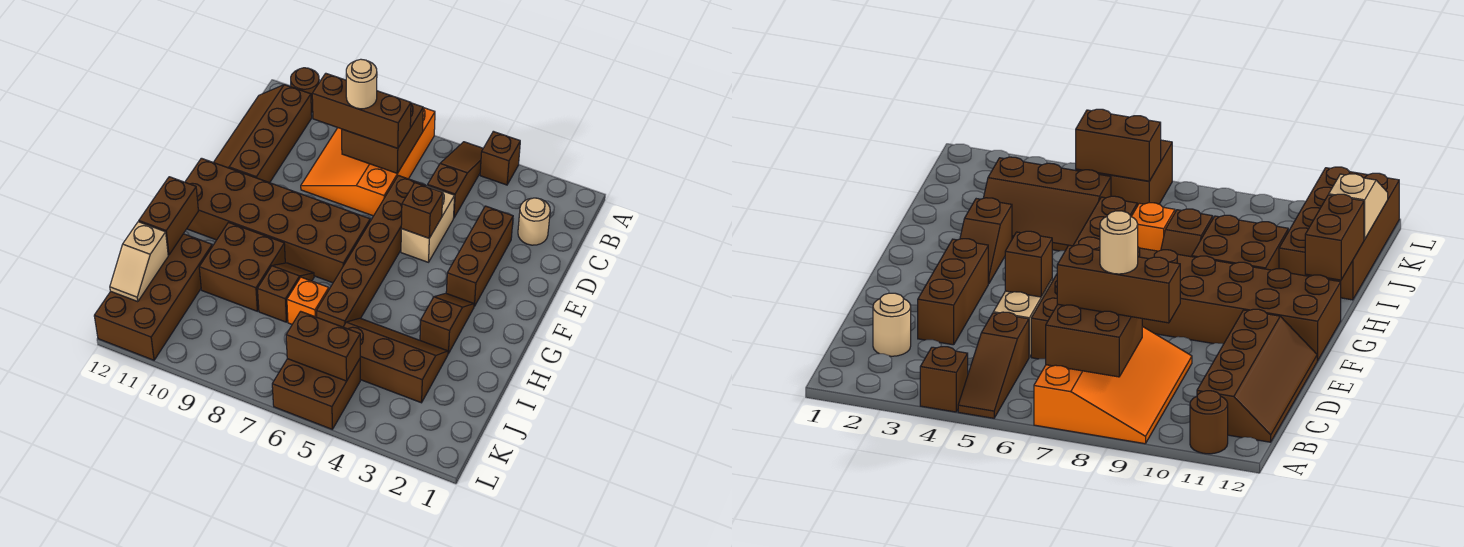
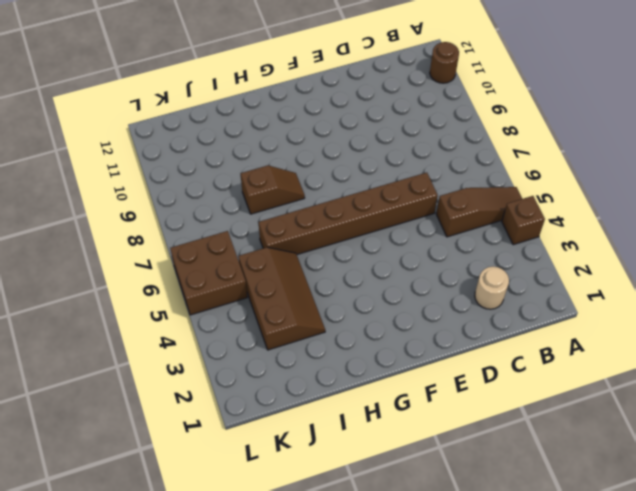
none -> orange 3x4 slope [301,108,435,216]
none -> brown 2x4 slope [214,85,312,183]
none -> brown 1x3 brick [446,206,513,306]

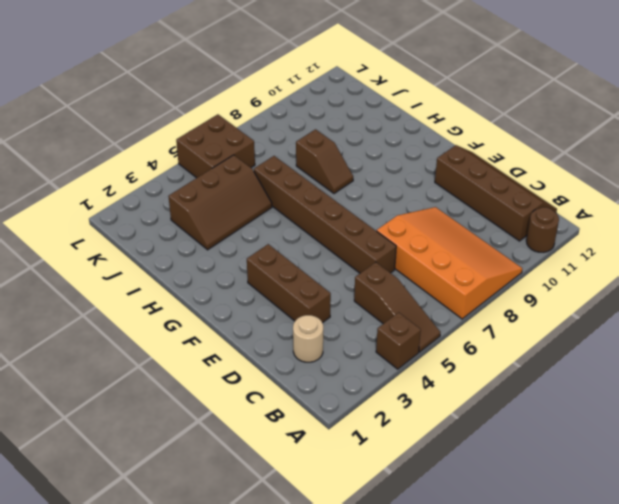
none -> tan 1x2 brick [401,186,455,262]
none -> brown 2x6 brick [185,158,370,283]
none -> brown 1x2 slope [420,293,474,354]

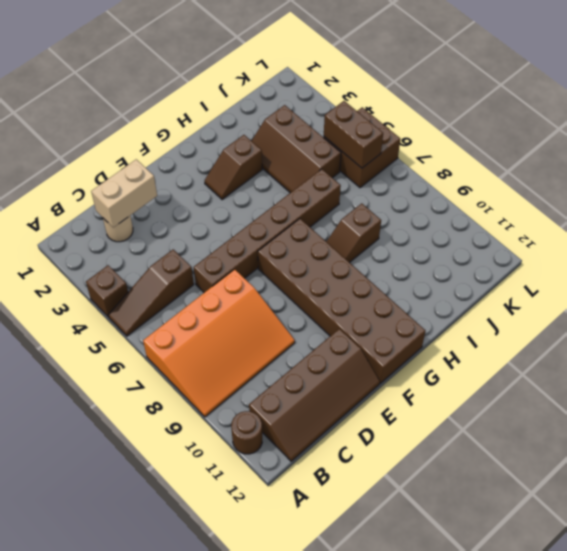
tan 1x2 brick [91,159,157,228] -> tan 1x2 brick moved to [401,186,455,262]
none -> brown 1x3 brick [446,206,513,306]
none -> brown 2x2 brick [199,222,285,311]
none -> orange 1x1 brick [287,277,329,324]

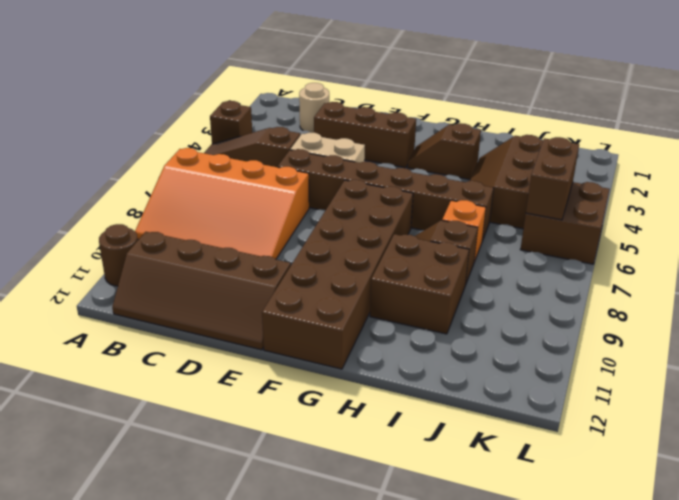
none -> brown 2x4 brick [94,234,212,360]
none -> brown 2x2 brick [342,103,423,173]
none -> brown 1x1 brick [401,183,443,238]

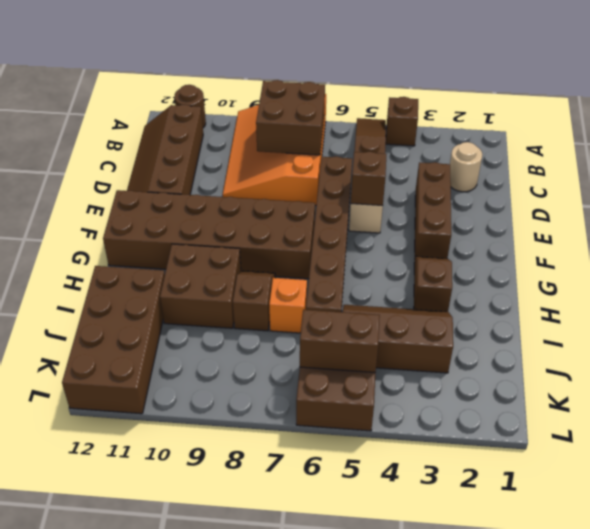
none -> brown 1x2 brick [139,177,198,255]
none -> tan 1x2 slope [110,222,168,302]
none -> brown 1x3 brick [312,73,411,148]

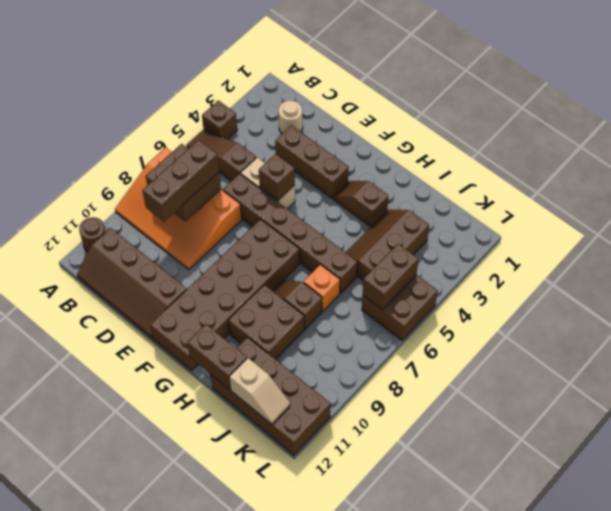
none -> tan 1x1 round brick [346,59,377,109]

